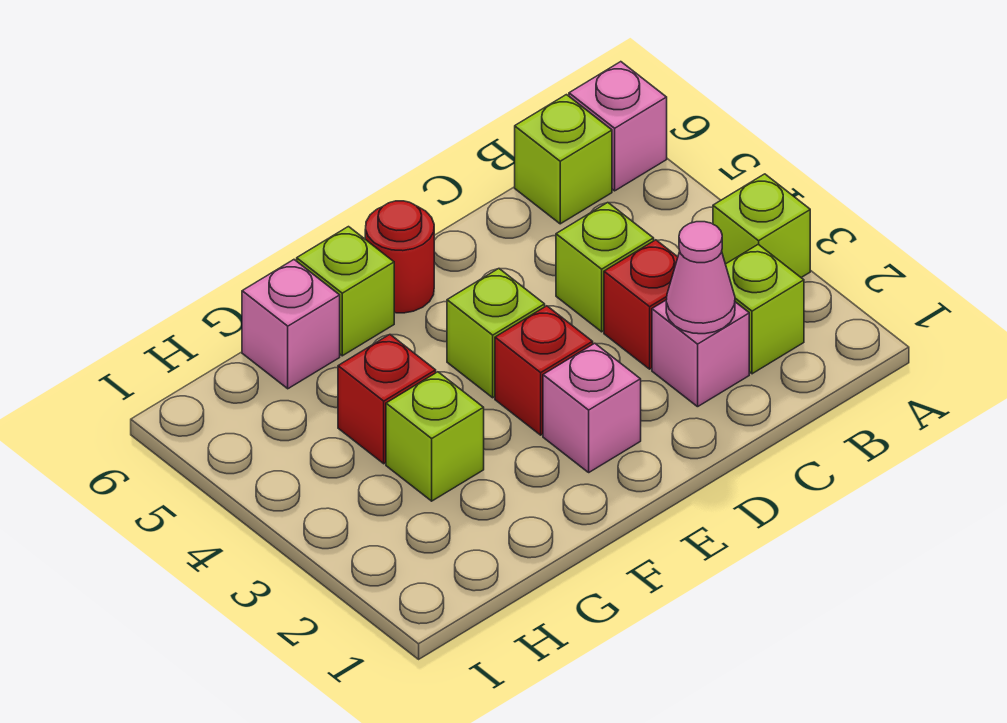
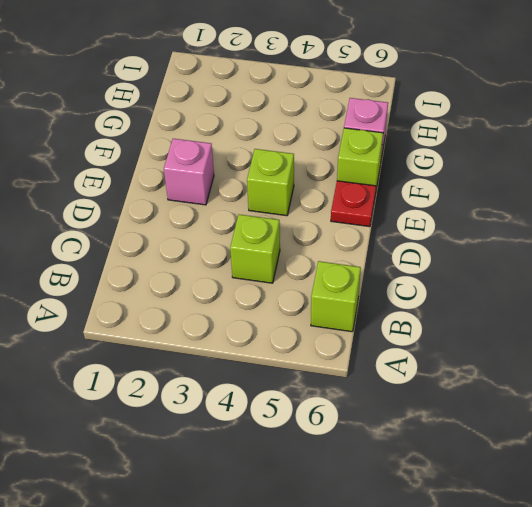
red 1x1 plate [331,181,376,227] -> red 1x1 round brick [365,201,434,313]
none -> lime 1x1 brick [713,174,810,277]
none -> pink 1x1 brick [569,62,667,191]
none -> lime 1x1 brick [726,244,804,374]

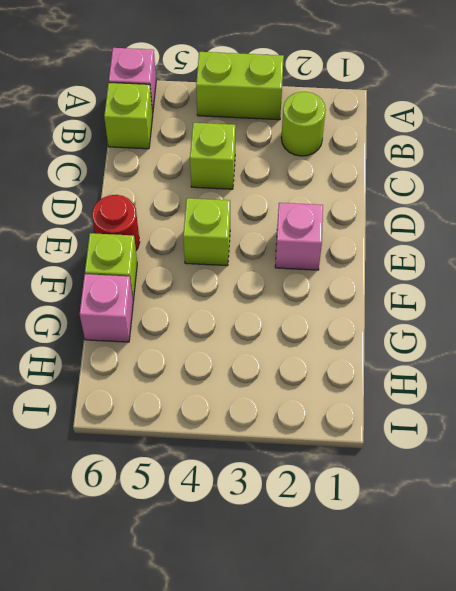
lime 1x2 brick [196,52,284,120] -> lime 1x1 brick [713,174,810,277]
lime 1x1 round brick [281,92,326,156] -> lime 1x1 brick [726,244,804,374]
none -> pink 1x1 brick [652,300,749,407]
none -> red 1x1 brick [604,240,678,369]
none -> red 1x1 brick [495,306,593,435]

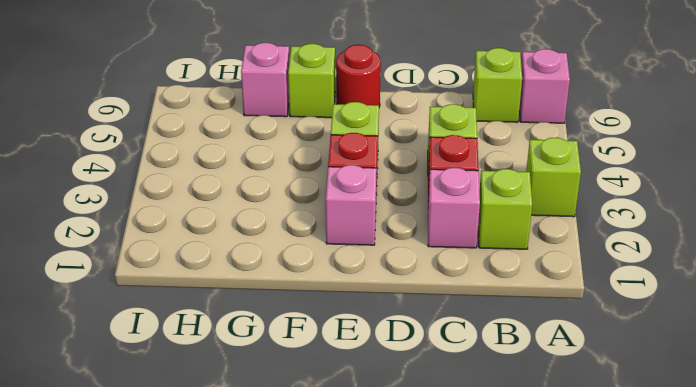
none -> lime 1x1 brick [386,372,484,501]
none -> red 1x1 brick [338,335,436,464]
none -> pink 1x1 cone [666,222,735,334]

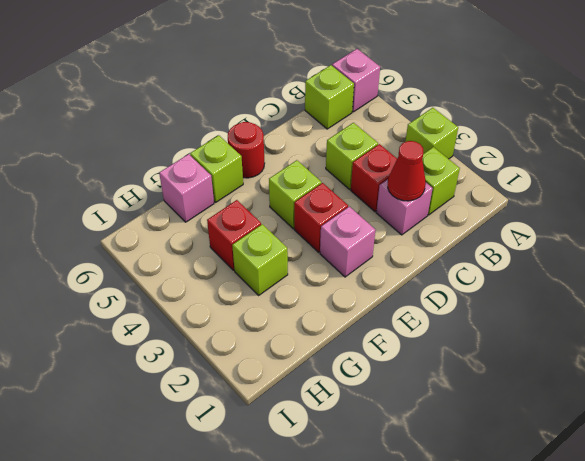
red 1x1 cone [388,141,426,201] -> pink 1x1 cone [666,222,735,334]

